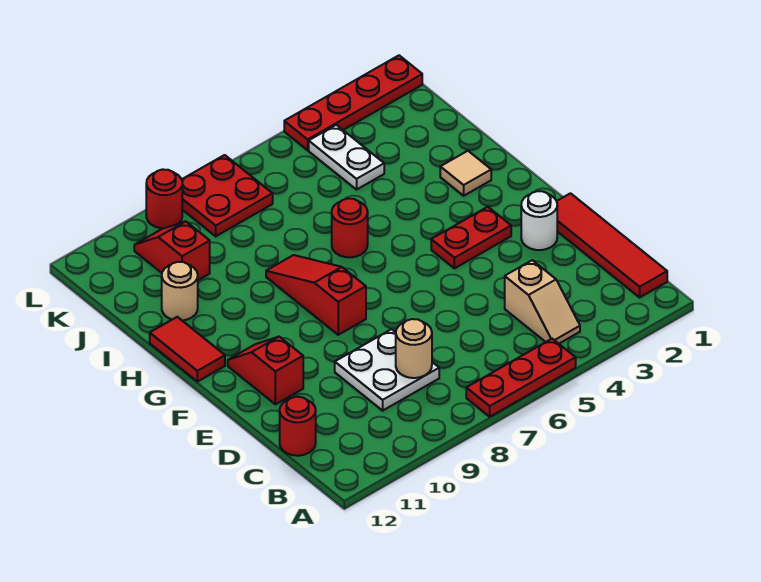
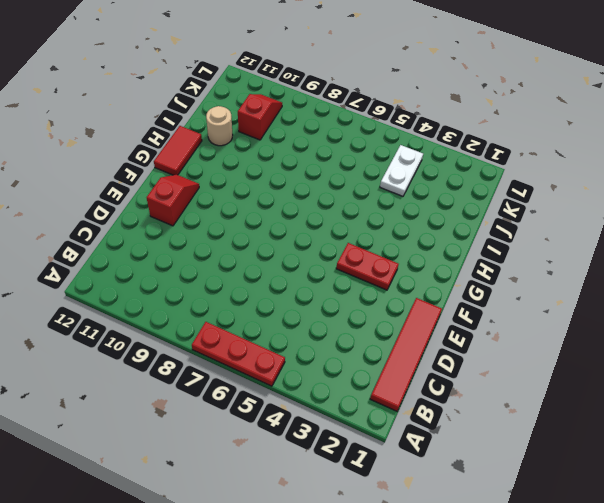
none -> tan 1x2 slope [505,260,580,344]
none -> white 2x2 plate [335,329,439,411]
none -> red 1x1 round brick [280,397,316,456]

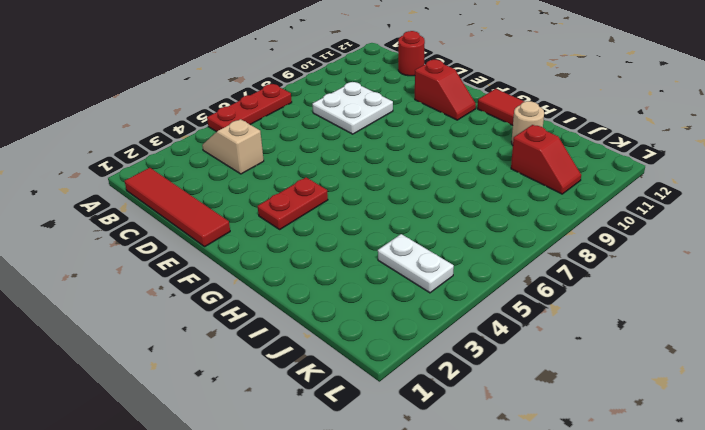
none -> white 1x1 round brick [521,191,557,250]
none -> red 1x3 slope [266,255,366,335]
none -> tan 1x1 tile [440,151,491,196]

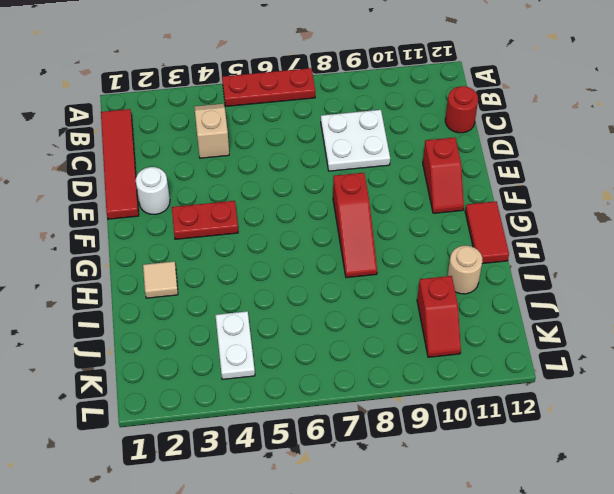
none -> red 1x1 round brick [332,198,368,257]
none -> red 2x2 plate [182,155,273,236]
none -> red 1x4 plate [284,55,422,150]

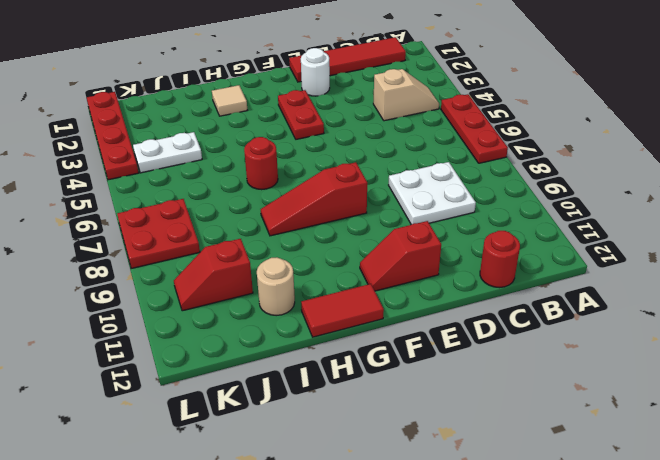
none -> red 1x1 round brick [146,169,182,228]
none -> tan 1x1 round brick [396,319,432,378]

